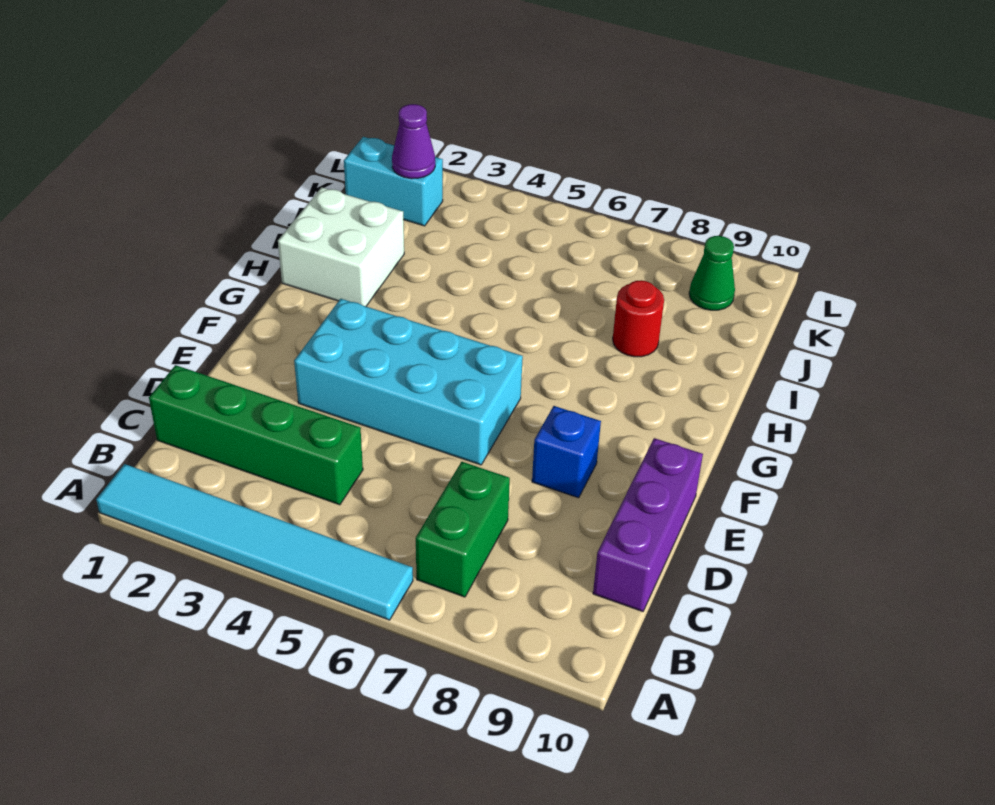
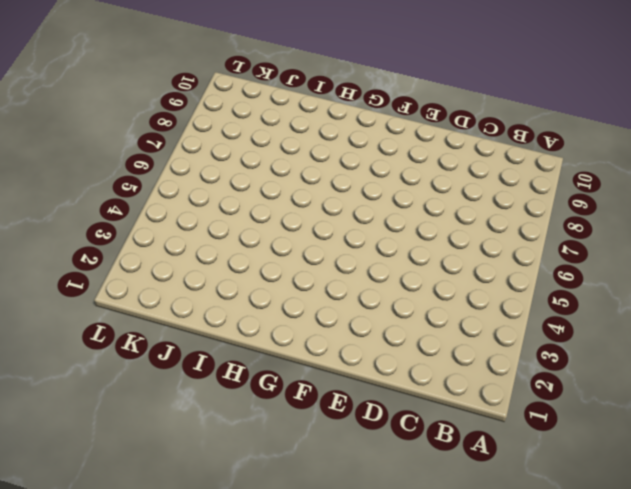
none -> cyan 1x6 tile [96,464,413,620]
none -> green 1x2 brick [416,462,510,597]

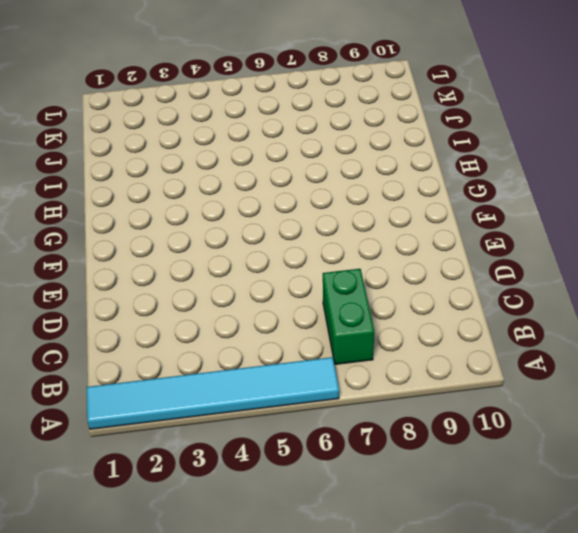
none -> green 1x4 brick [149,365,363,505]
none -> purple 1x3 brick [593,438,703,612]

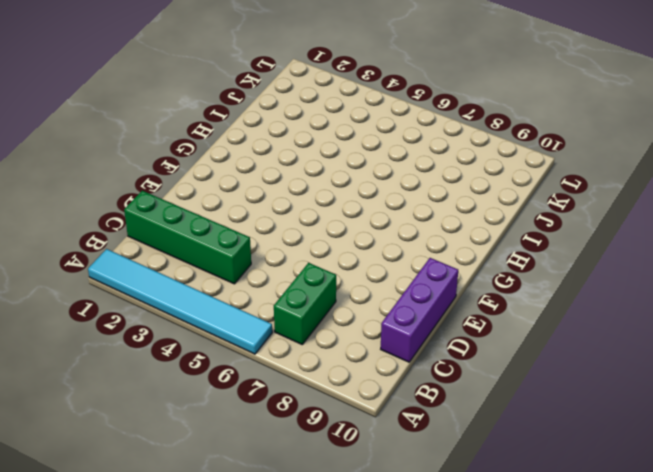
none -> cyan 2x4 brick [294,299,523,465]
none -> blue 1x1 brick [532,406,601,498]

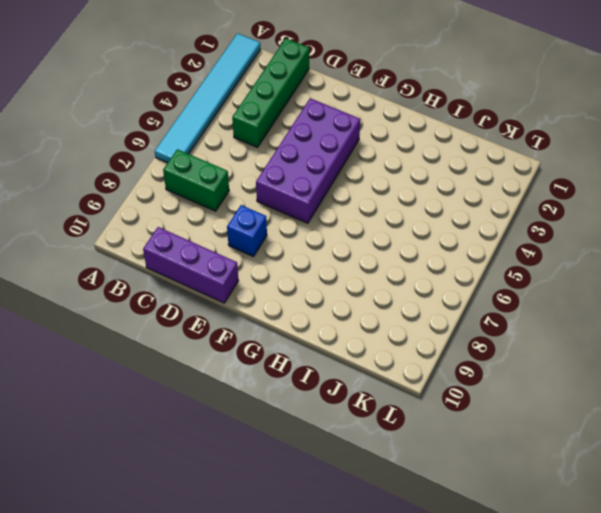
purple 2x4 brick [256,98,361,223] -> cyan 2x4 brick [294,299,523,465]
none -> white 2x2 brick [278,187,404,306]
none -> red 1x1 round brick [613,280,664,357]

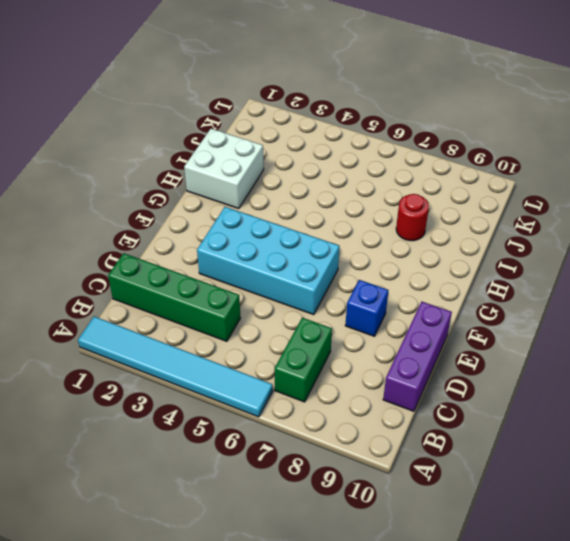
none -> cyan 1x2 brick [344,137,443,226]
none -> green 1x1 cone [689,236,735,310]

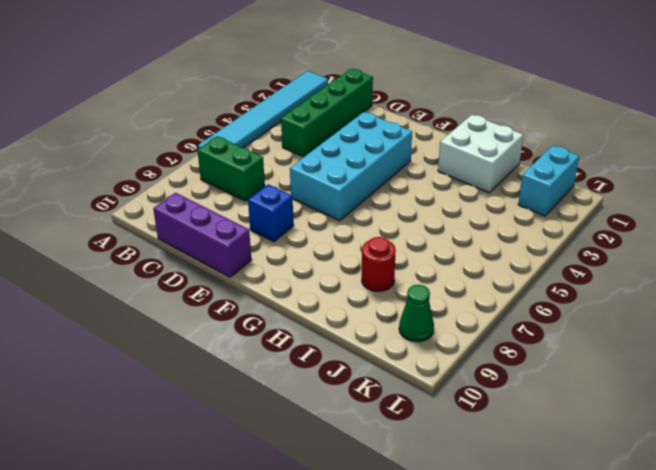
none -> purple 1x1 cone [392,104,435,179]

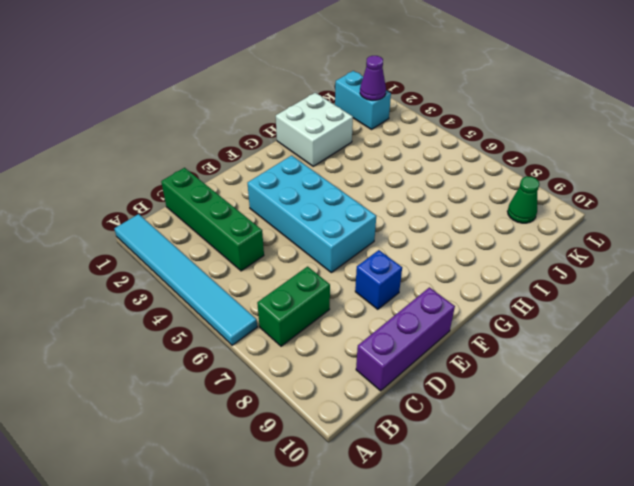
none -> red 1x1 round brick [613,280,664,357]

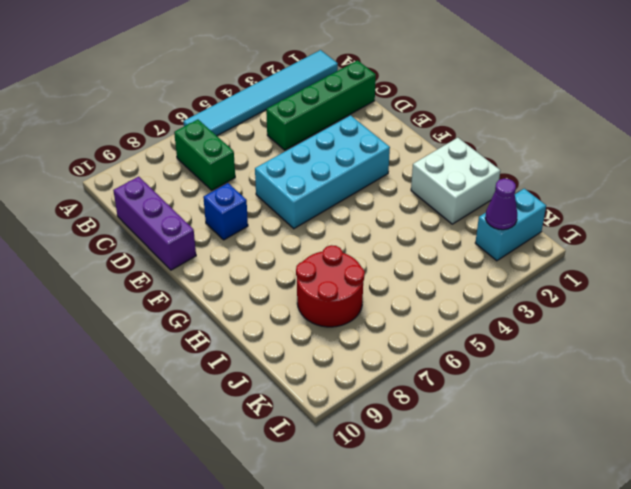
red 2x2 round brick [296,245,365,327] -> red 1x1 round brick [613,280,664,357]
none -> green 1x1 cone [689,236,735,310]

